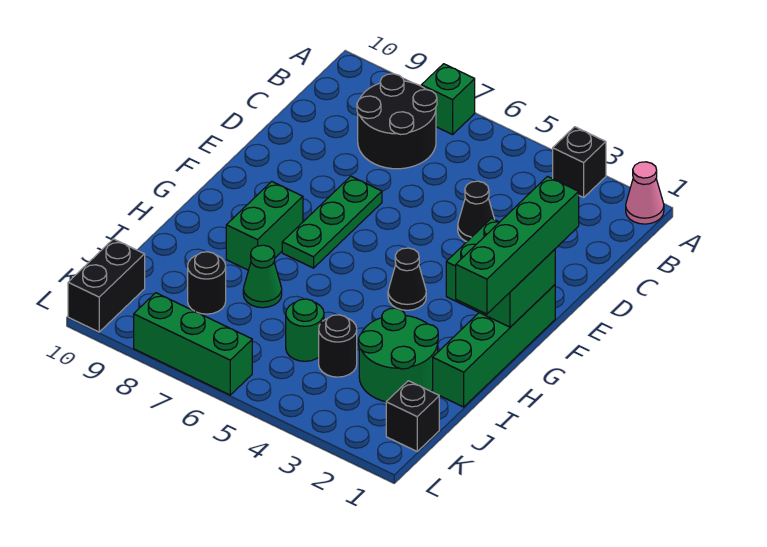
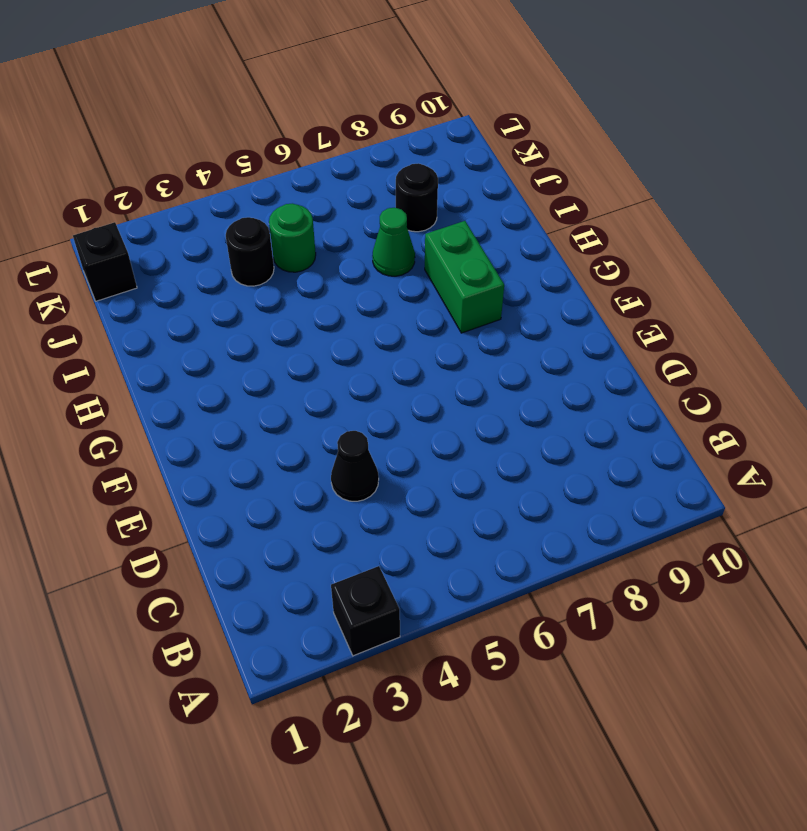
none -> pink 1x1 cone [626,162,664,224]
none -> green 1x1 brick [421,64,475,135]
none -> black 2x2 round brick [357,74,437,169]

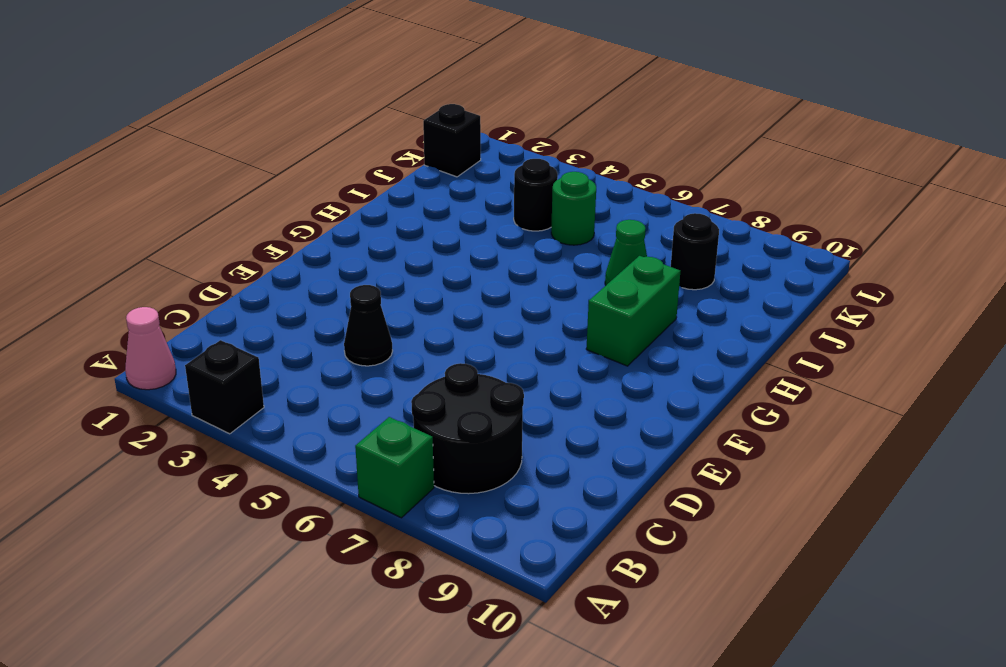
none -> green 1x3 plate [282,176,382,268]
none -> green 1x4 brick [433,285,555,407]
none -> black 1x1 cone [388,248,426,310]

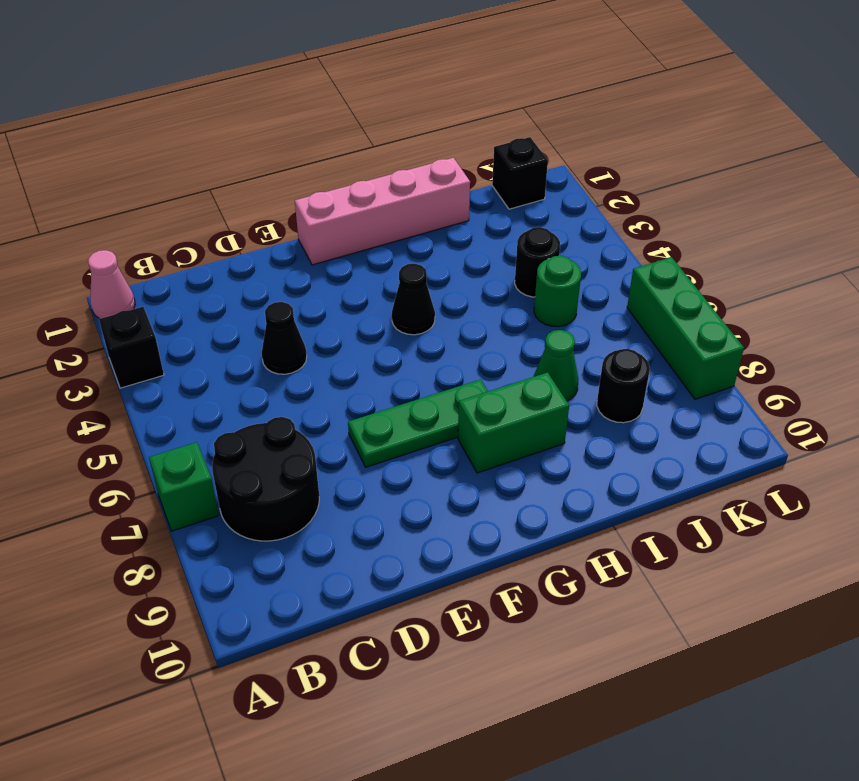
pink 1x4 brick [295,158,470,265] -> green 1x4 brick [433,285,555,407]
none -> green 2x2 round brick [358,308,438,402]
none -> black 1x2 brick [68,239,145,332]
none -> green 2x2 brick [446,218,555,327]

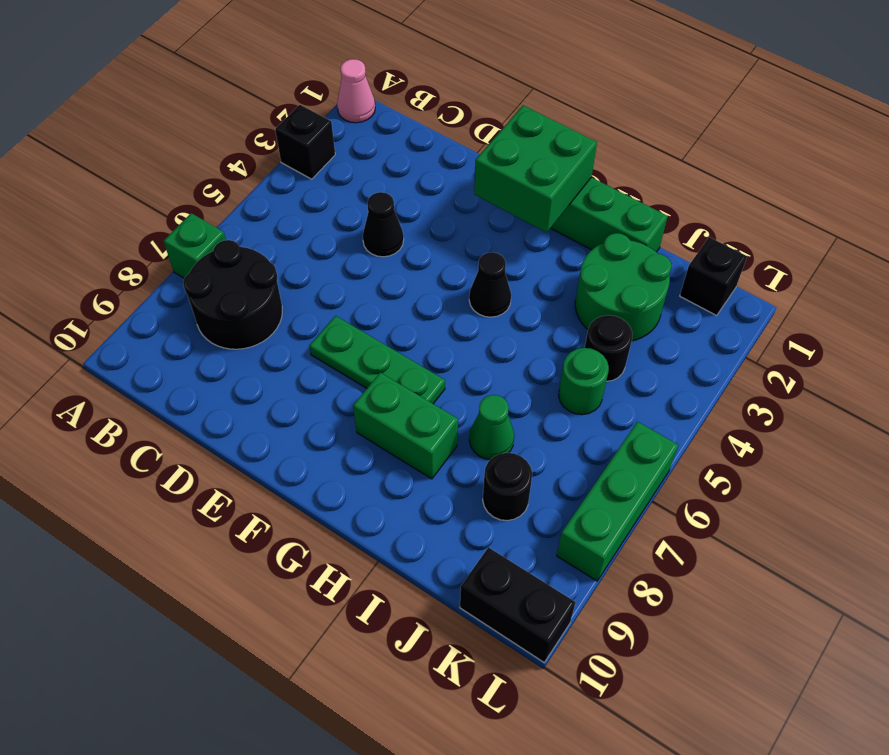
none -> green 1x4 brick [456,177,579,314]

